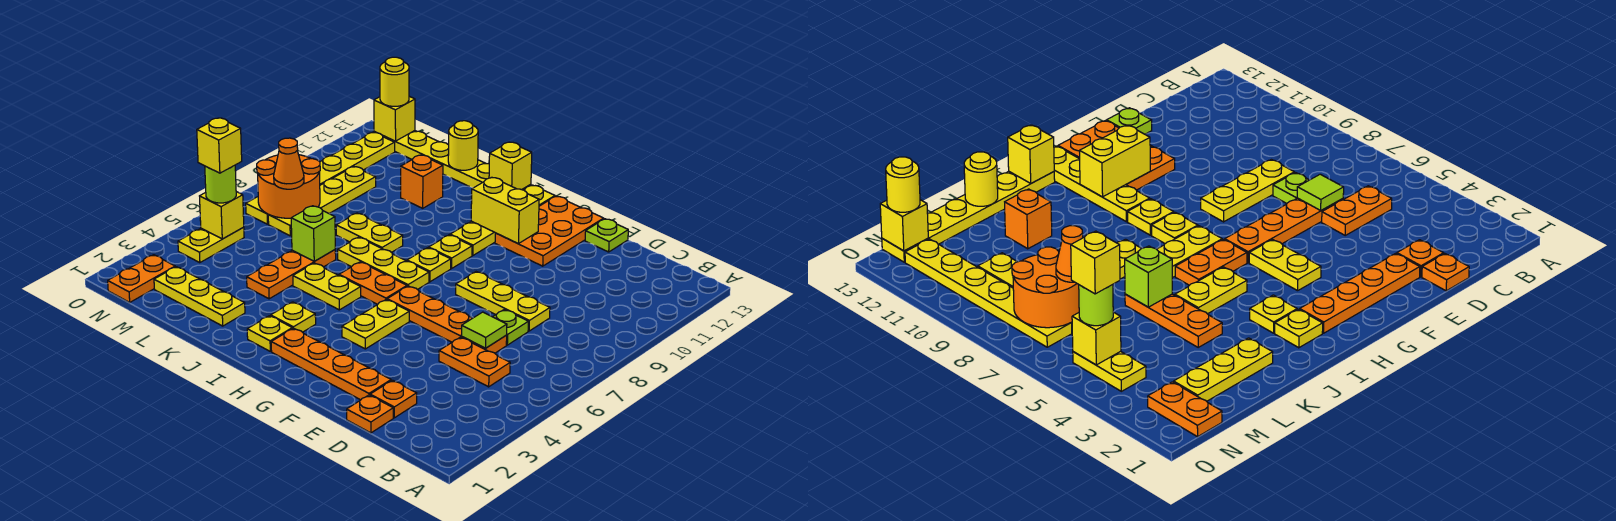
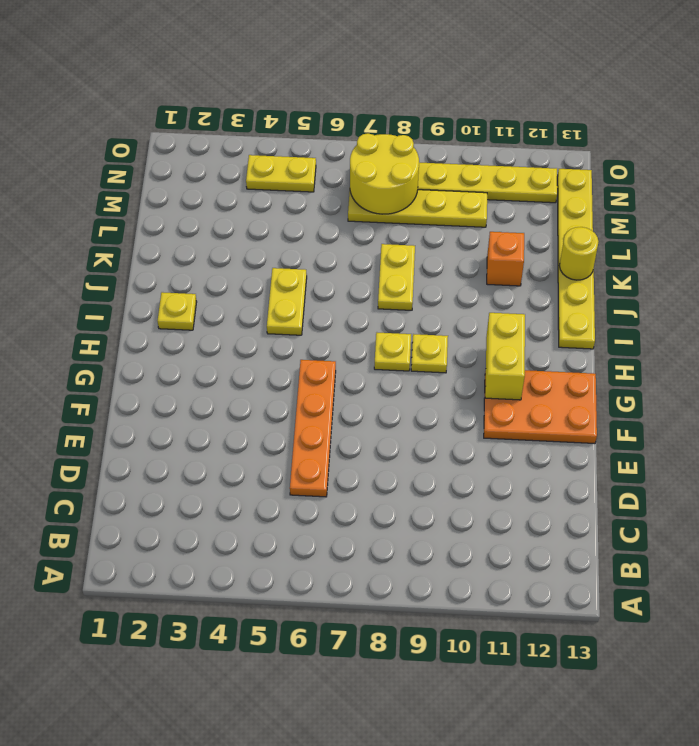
yellow 2x2 round brick [350,133,419,214] -> orange 2x2 round brick [257,155,320,218]
none -> orange 1x2 plate [439,337,510,387]
none -> orange 1x1 plate [347,395,393,433]
none -> orange 1x1 plate [370,380,417,418]
none -> lime 1x1 plate [493,309,528,345]

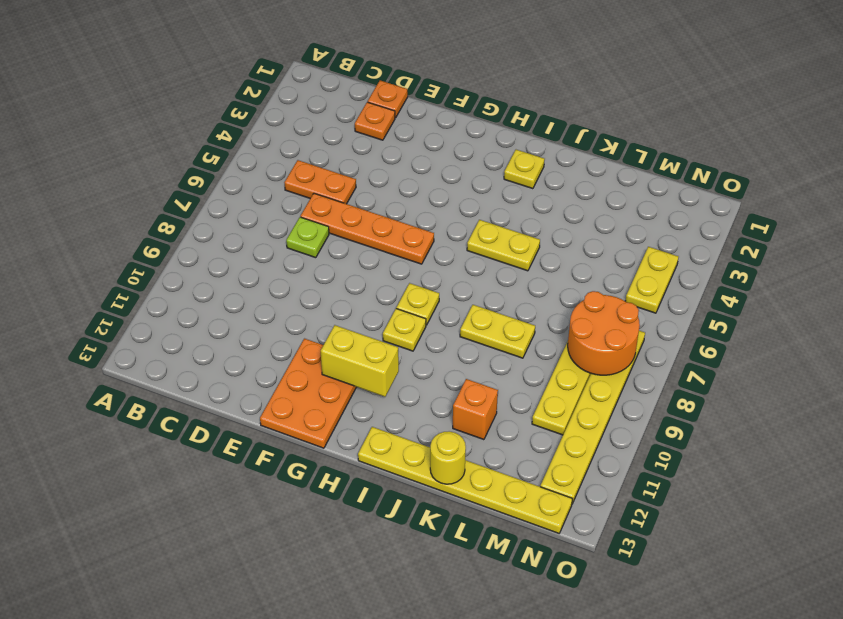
none -> yellow 1x3 plate [456,272,550,331]
none -> orange 1x4 plate [271,328,391,400]
none -> lime 1x1 plate [585,219,628,252]
none -> yellow 1x2 plate [342,300,409,349]

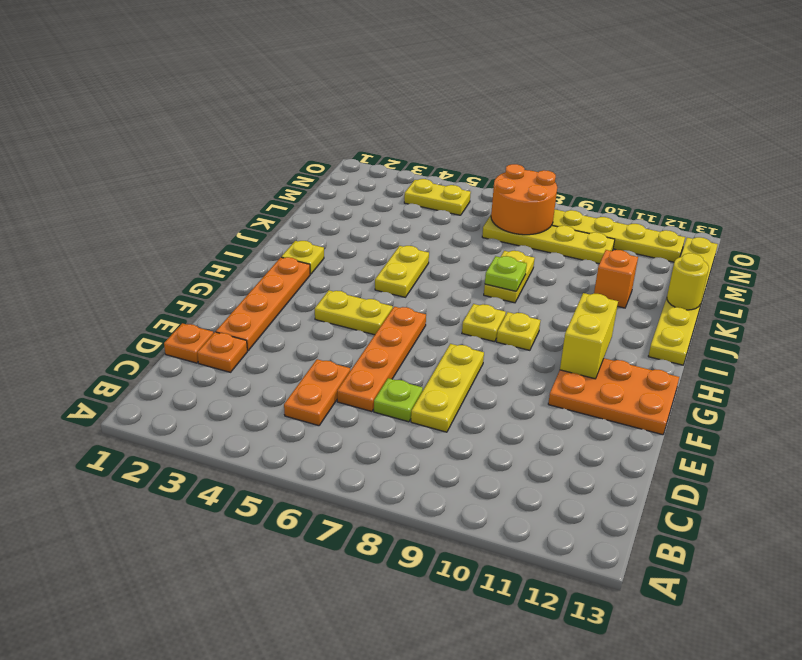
lime 1x1 plate [485,256,527,291] -> lime 1x1 plate moved to [585,219,628,252]
none -> orange 1x2 plate [339,262,407,304]
none -> yellow 1x3 plate [338,237,429,290]
none -> yellow 1x4 plate [450,185,555,256]
none -> yellow 1x1 plate [271,302,316,332]

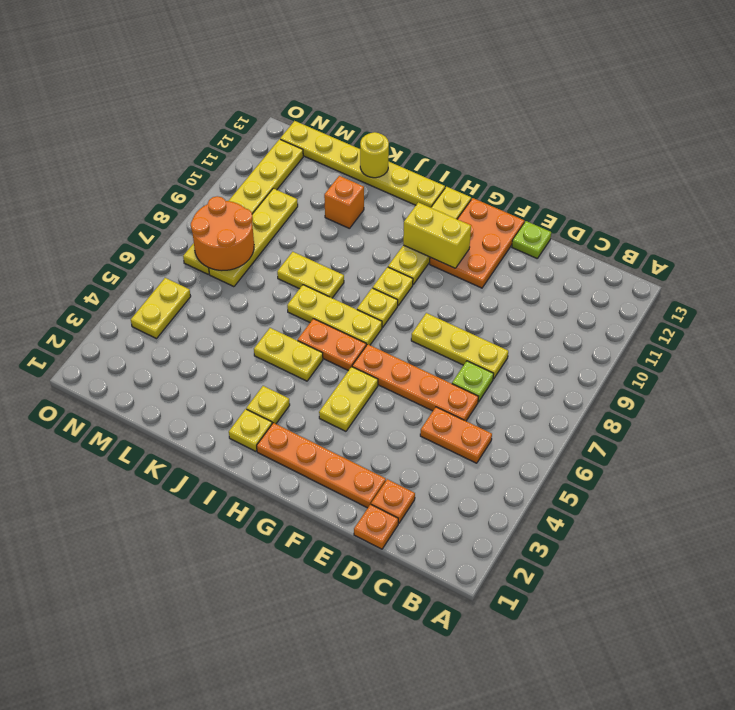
none -> yellow 1x3 plate [154,267,245,326]
none -> orange 1x3 plate [247,250,336,299]
none -> orange 1x2 plate [108,255,175,302]
none -> lime 1x1 tile [461,312,507,348]

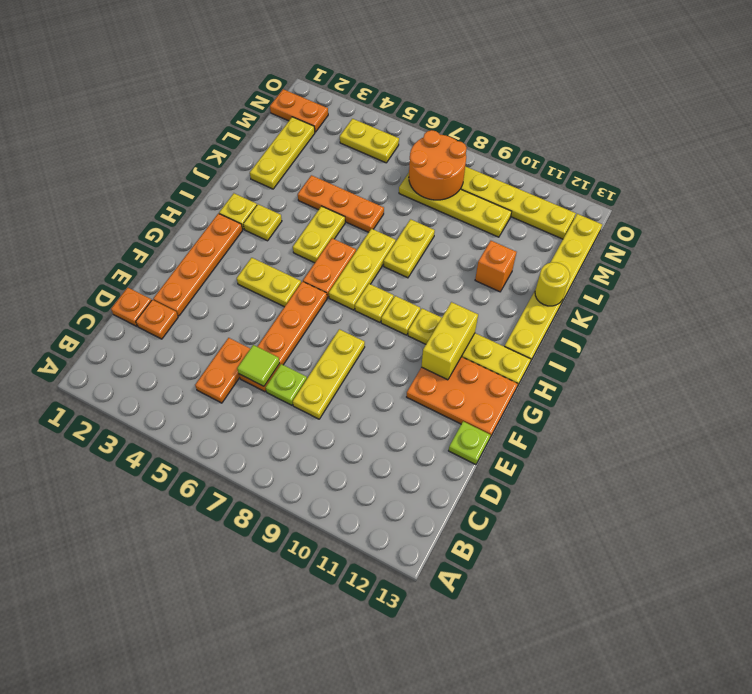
none -> yellow 1x1 brick [489,142,532,190]
none -> lime 1x1 brick [291,206,335,261]
none -> yellow 1x1 brick [200,192,244,239]
none -> yellow 1x1 brick [374,96,415,141]

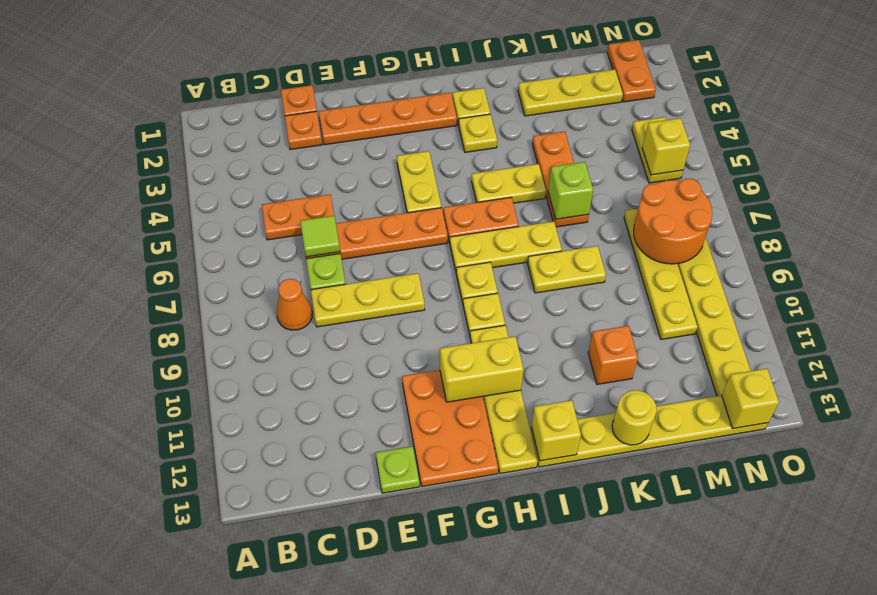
orange 1x1 cone [277,279,312,330] -> orange 1x1 cone moved to [274,138,304,189]
none -> lime 1x1 round brick [205,165,236,203]
none -> yellow 1x1 round brick [380,57,409,106]
none -> yellow 1x1 brick [197,118,242,173]

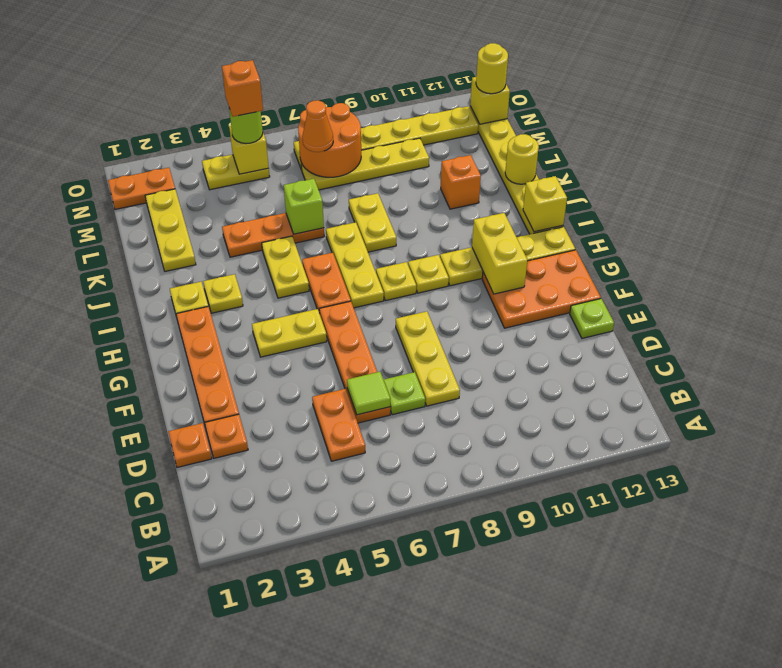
orange 1x1 brick [222,60,263,117] -> yellow 1x1 brick [197,118,242,173]

